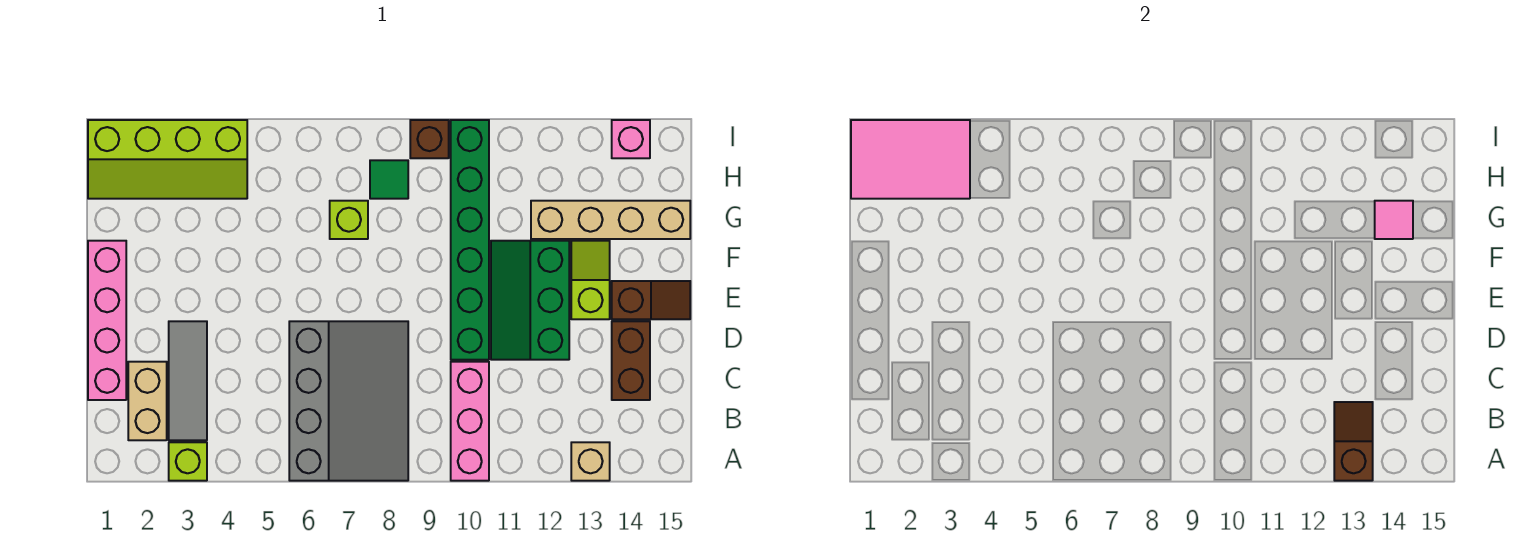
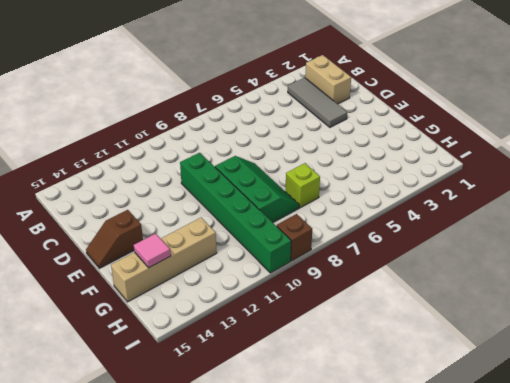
green 2x3 slope [215,156,299,222] -> green 2x3 slope moved to [491,241,569,360]
none -> lime 1x1 brick [169,442,207,481]
none -> grey 3x4 slope [289,321,408,481]
none -> pink 1x3 brick [451,362,489,481]

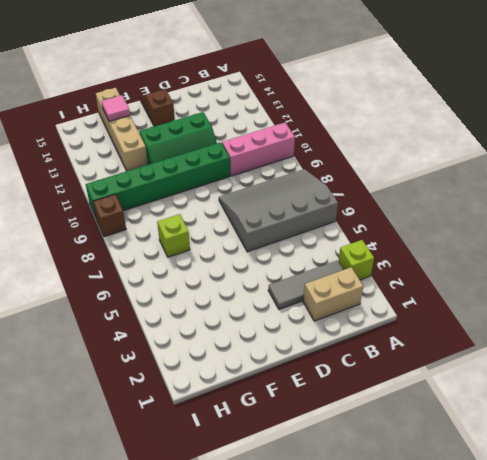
none -> tan 1x1 brick [571,442,610,481]
none -> pink 1x4 brick [88,241,126,400]
none -> brown 1x2 brick [612,321,650,400]

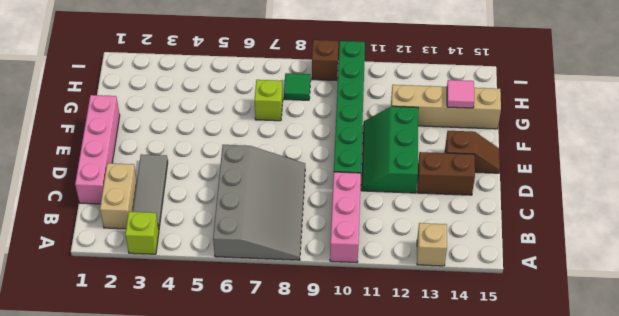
brown 1x2 brick [417,152,475,195] -> brown 1x2 brick turned to [612,321,650,400]
none -> lime 1x2 slope [571,241,610,319]
none -> lime 2x4 slope [88,120,247,199]
none -> pink 1x1 brick [612,120,650,158]

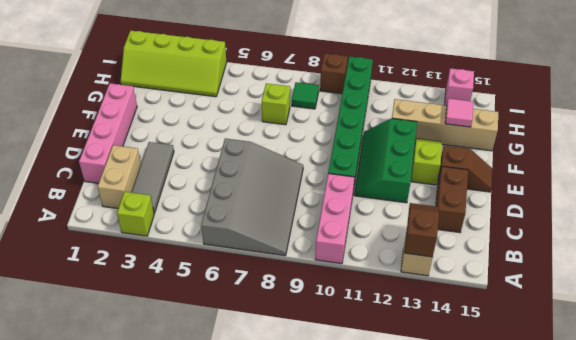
none -> pink 2x3 tile [851,120,970,199]

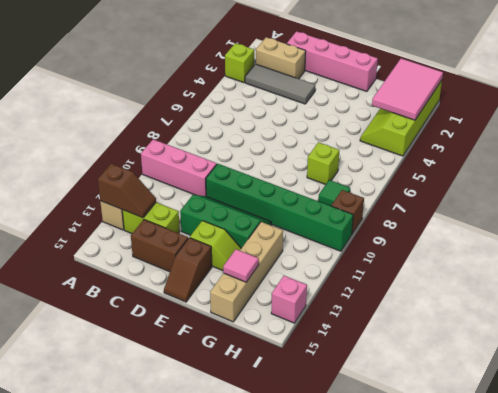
lime 1x2 brick [122,202,180,234] -> none
none -> grey 3x4 slope [289,321,408,481]

